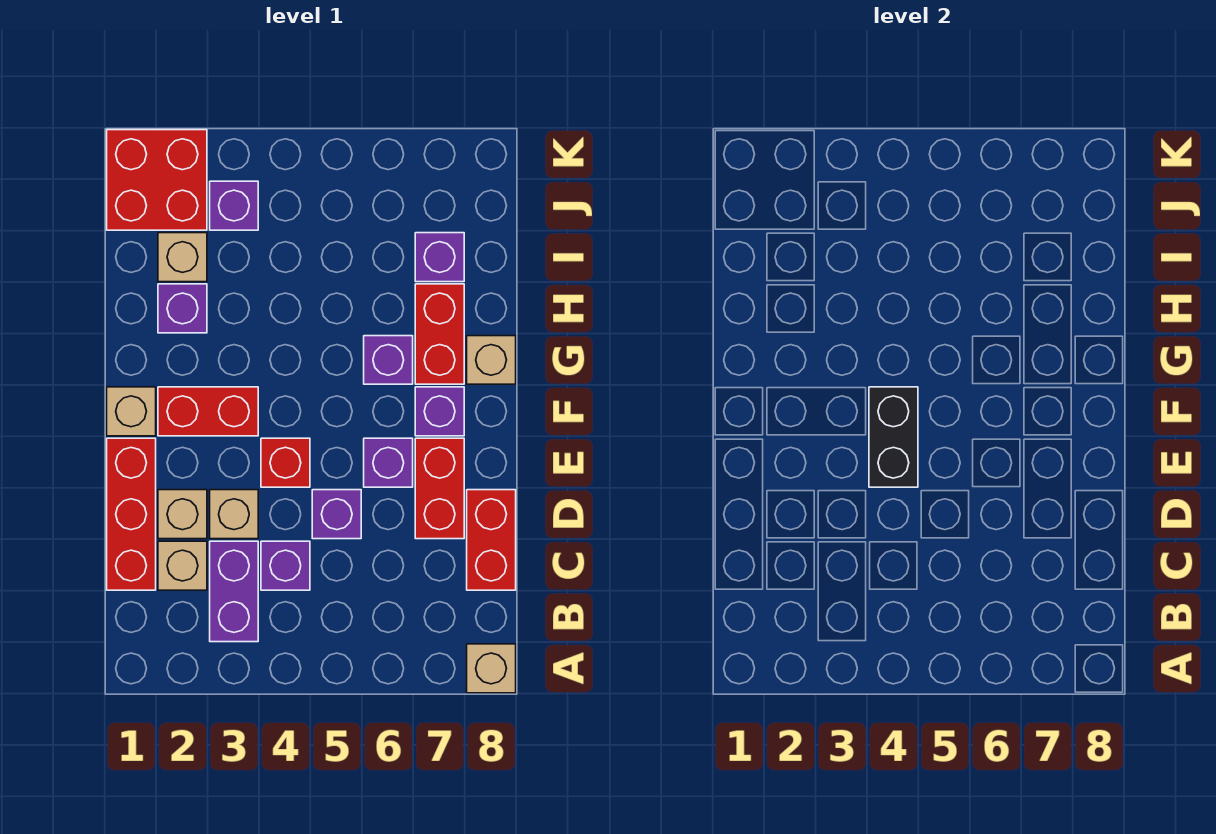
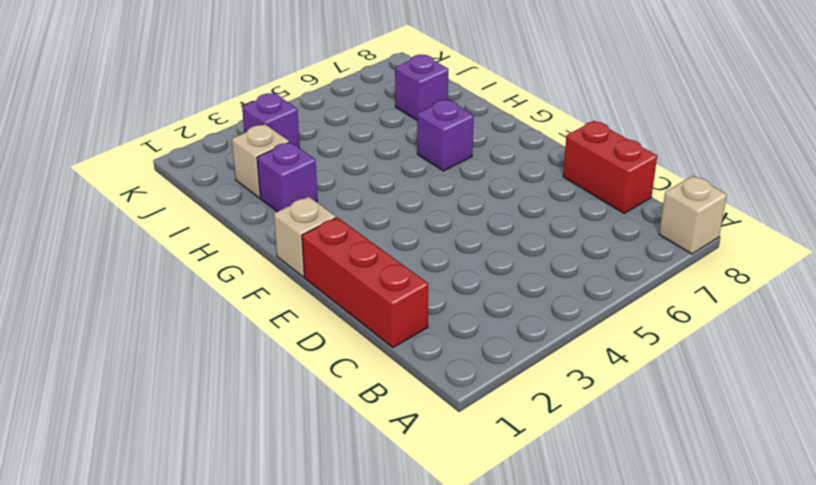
none -> purple 1x2 brick [210,541,258,642]
none -> tan 1x1 brick [158,541,207,590]
none -> purple 1x1 brick [261,541,310,590]

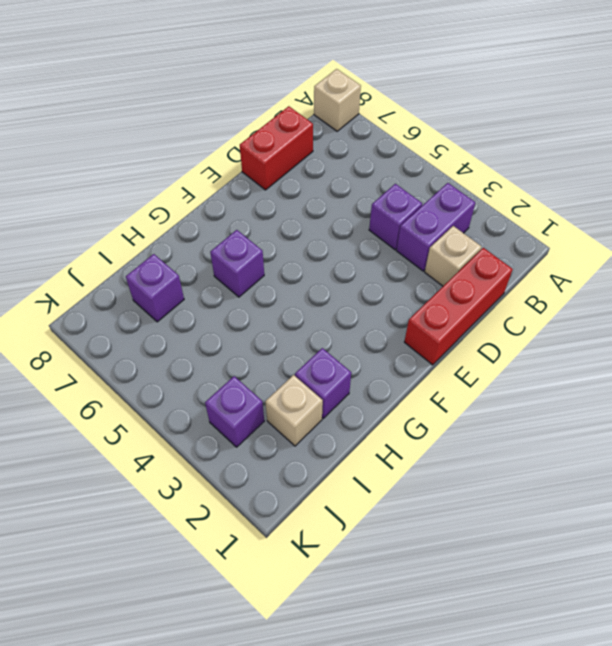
none -> tan 1x1 brick [158,490,207,539]
none -> tan 1x1 brick [210,490,258,539]
none -> purple 1x1 brick [312,490,361,539]

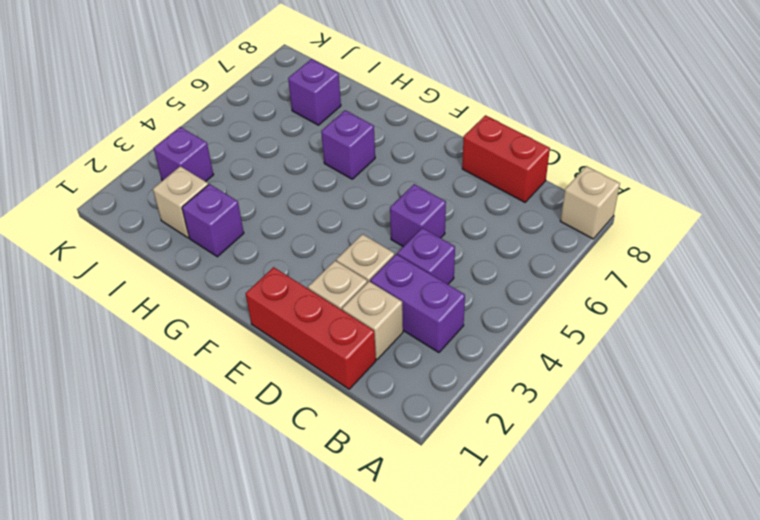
none -> red 1x2 brick [415,438,464,539]
none -> red 1x1 brick [261,438,310,487]
none -> purple 1x1 brick [364,438,413,487]

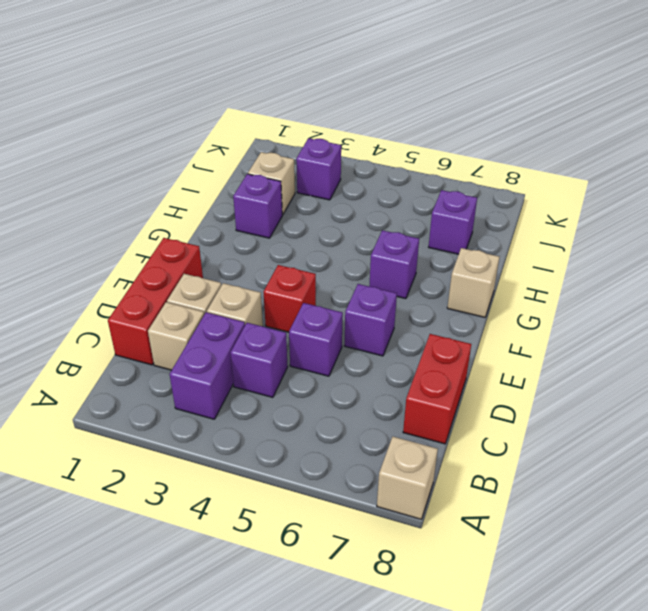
none -> red 1x2 brick [415,438,464,539]
none -> tan 1x1 brick [107,387,156,436]
none -> red 1x2 brick [158,387,258,436]

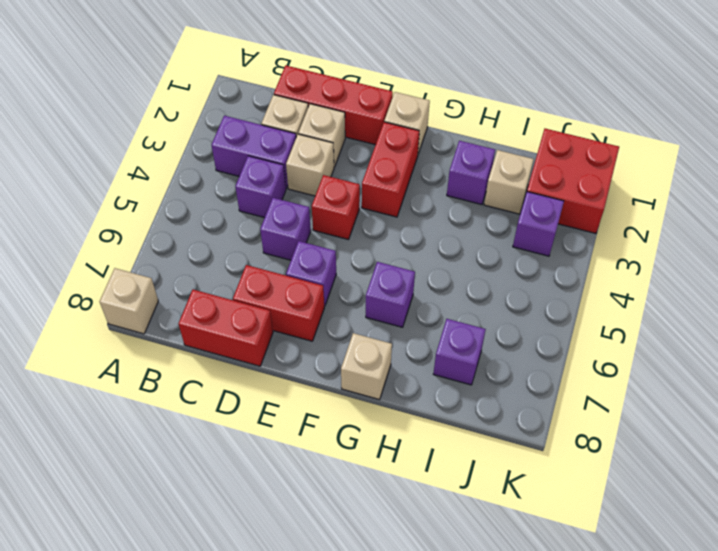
none -> purple 1x1 brick [415,387,464,436]
none -> red 1x2 brick [415,284,464,384]
none -> black 1x2 brick [869,387,918,487]

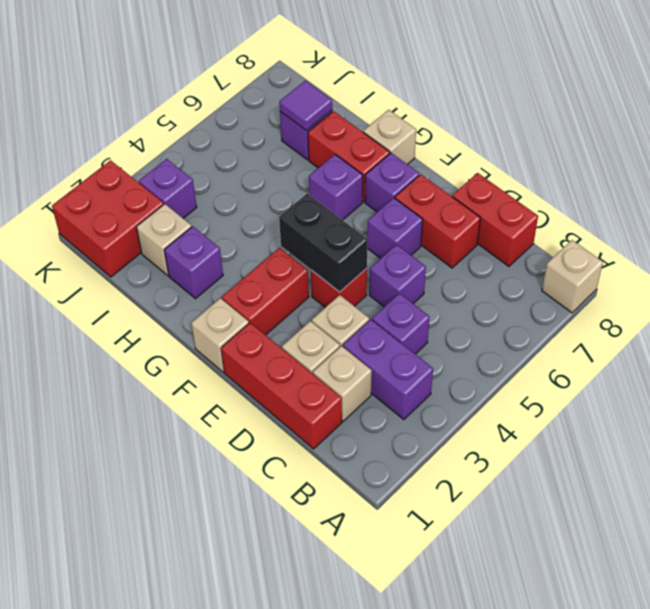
purple 1x1 tile [279,81,332,131] -> none

